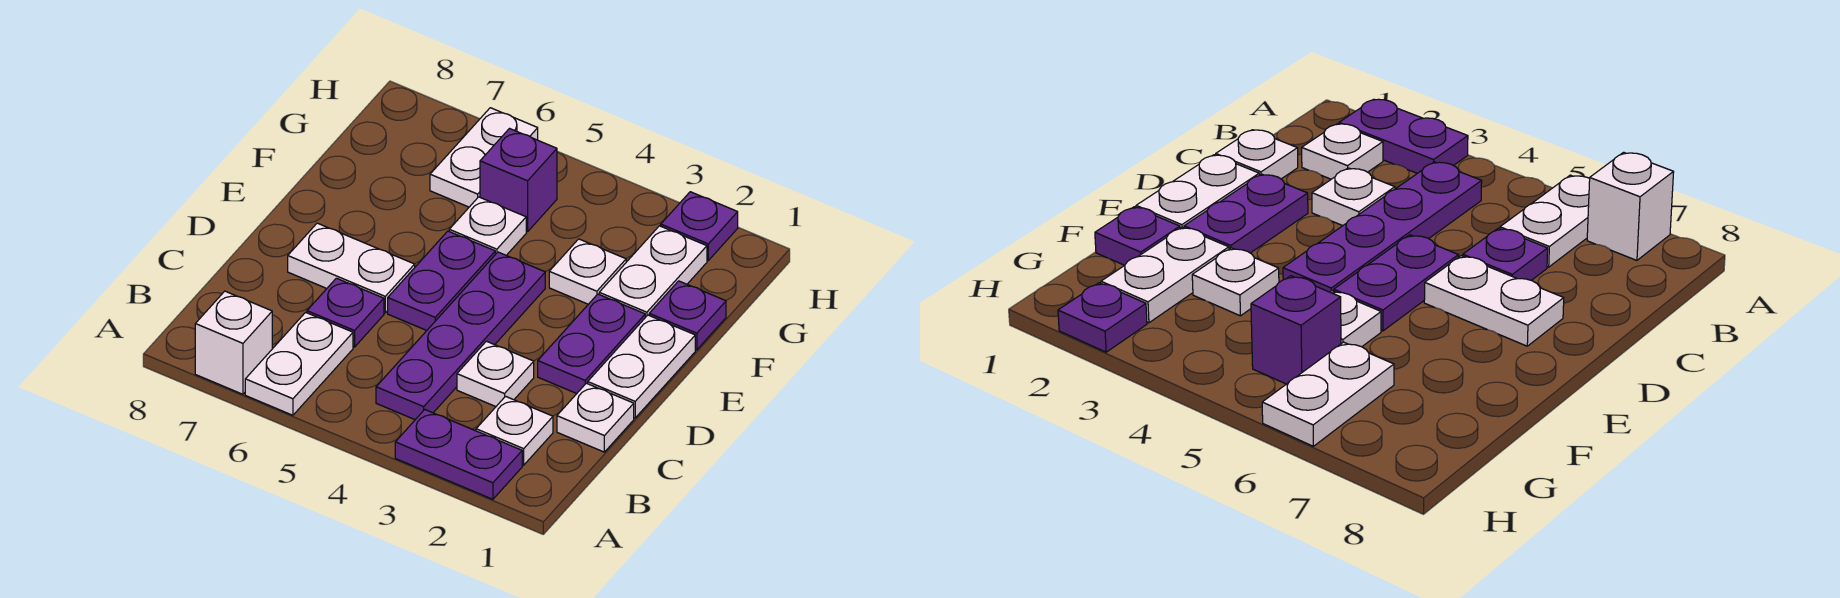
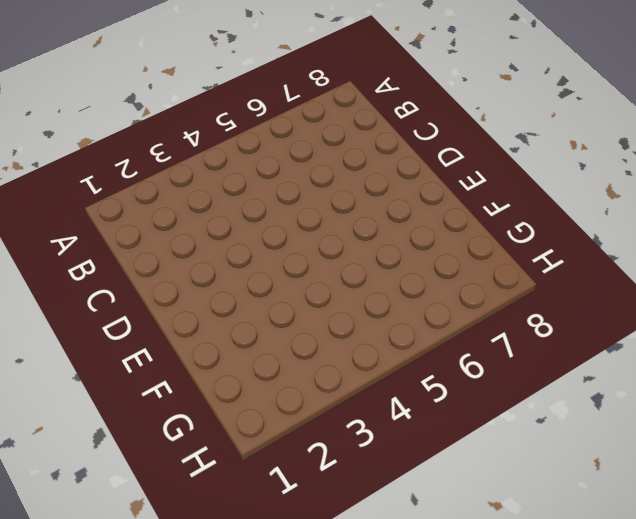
none -> purple 1x2 plate [395,410,522,499]
none -> white 1x2 plate [245,312,353,415]
none -> white 1x1 brick [195,291,272,394]

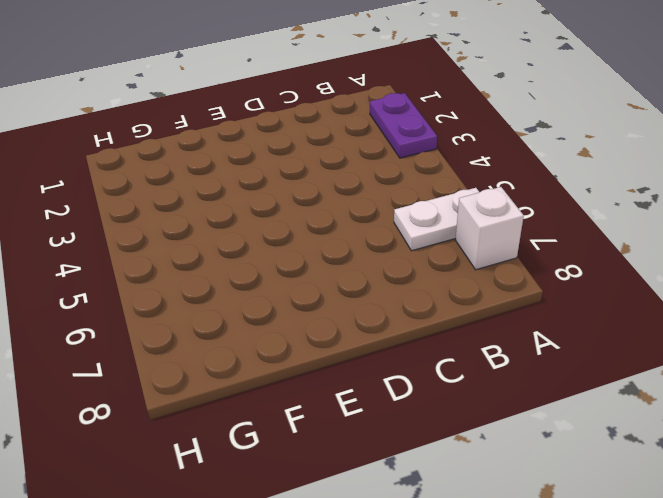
none -> white 1x1 plate [476,396,553,465]
none -> purple 1x4 plate [376,252,545,420]
none -> white 1x1 plate [557,383,634,452]

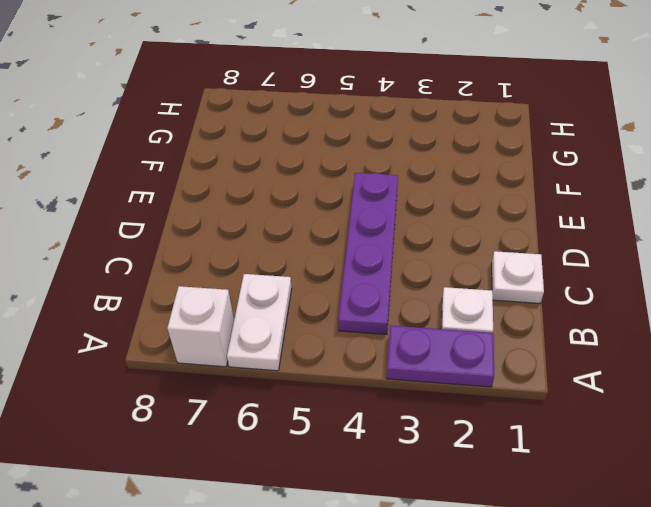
none -> white 1x1 plate [457,341,534,407]
none -> purple 1x1 plate [307,278,384,347]
none -> white 1x2 plate [588,315,695,418]

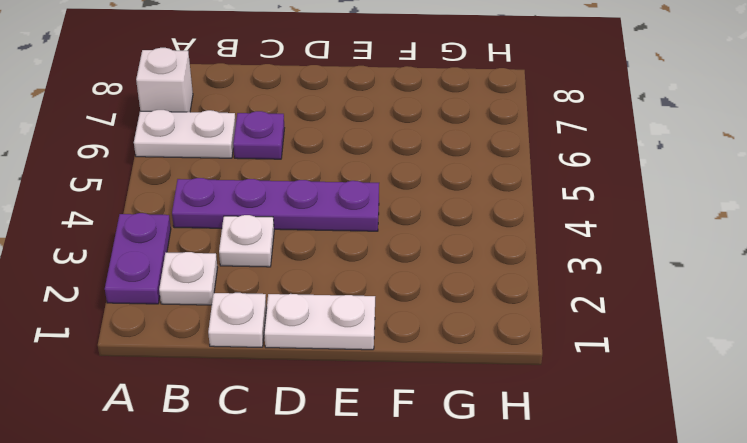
none -> purple 1x2 plate [538,294,645,394]
none -> purple 1x2 plate [388,231,495,330]
none -> white 1x2 plate [288,223,415,313]

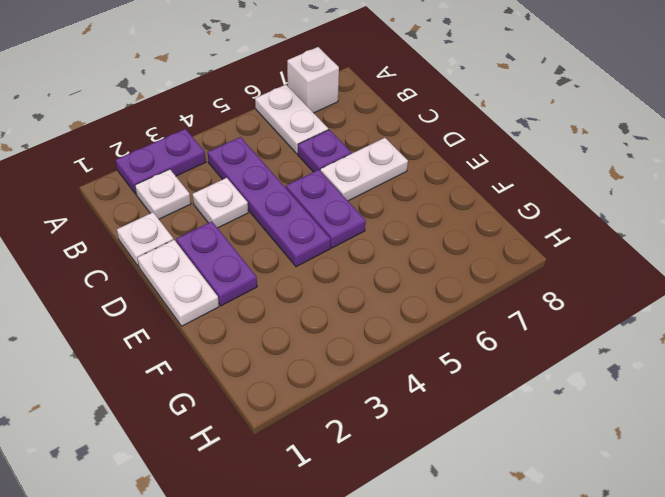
none -> purple 1x1 plate [649,281,726,350]
none -> white 1x2 plate [599,226,707,317]
none -> white 1x1 plate [549,239,626,304]

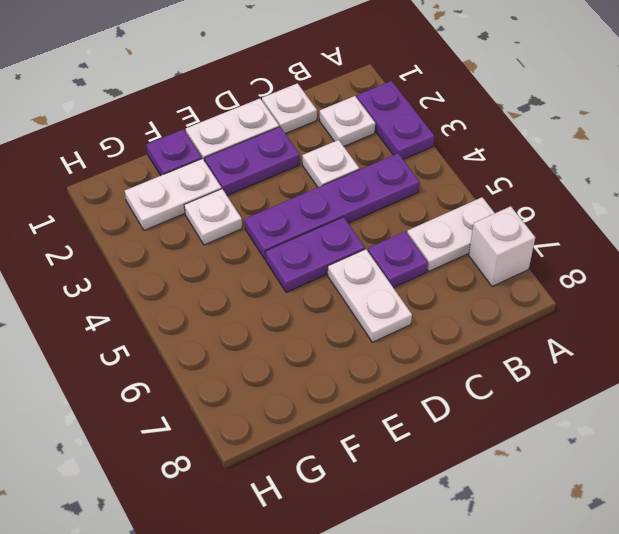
none -> white 1x1 plate [449,197,526,255]
none -> purple 1x1 brick [480,129,557,232]
none -> white 1x2 plate [430,108,538,207]

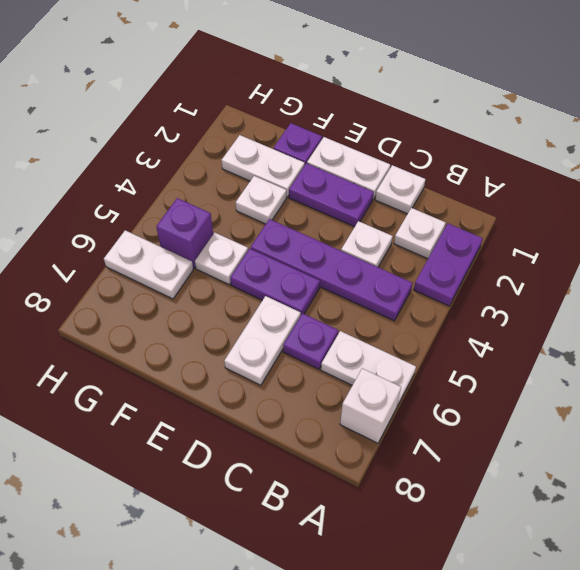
none -> purple 1x1 plate [661,192,738,260]

